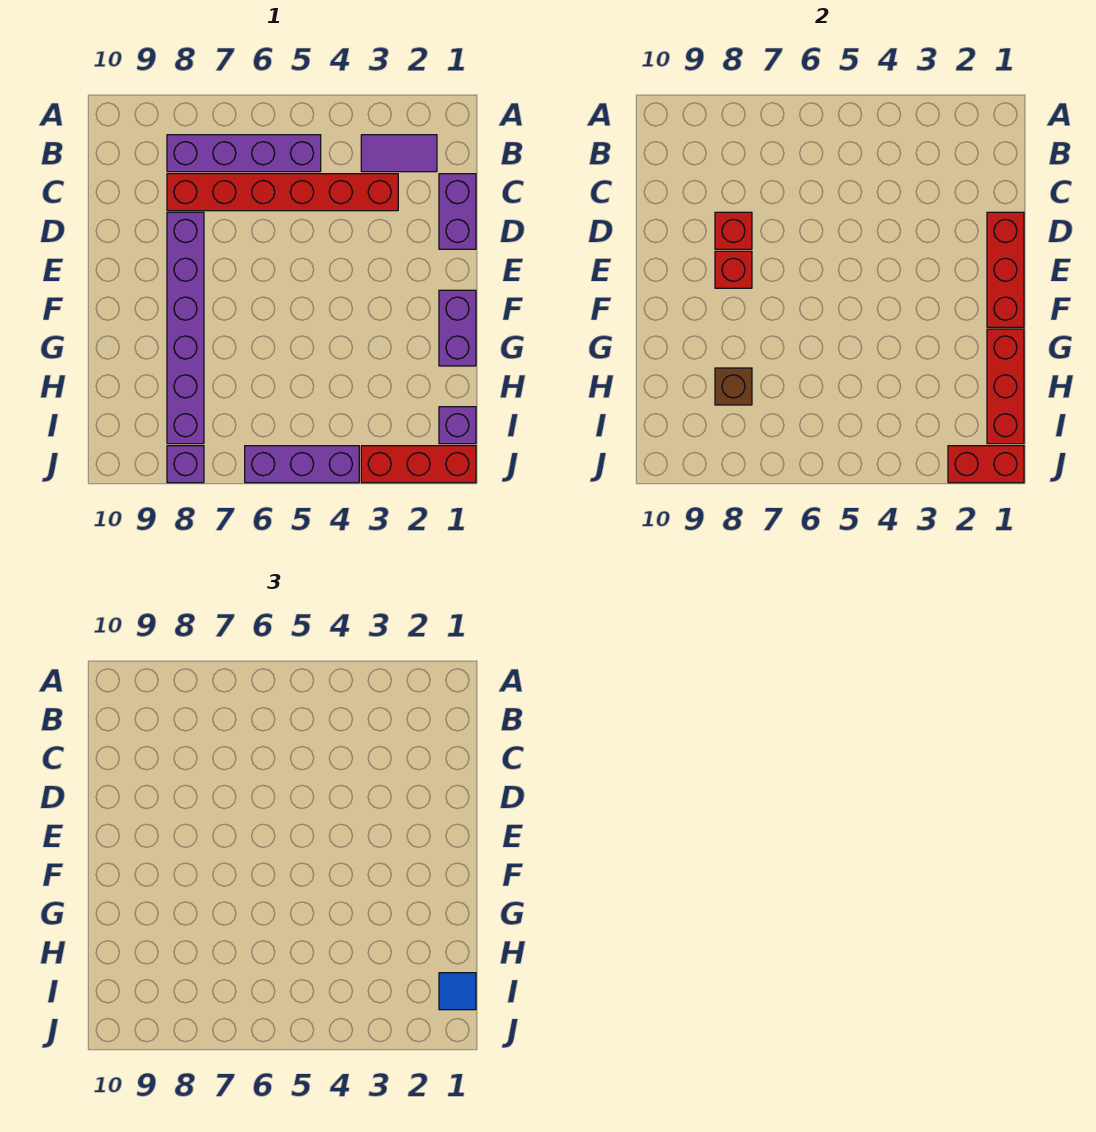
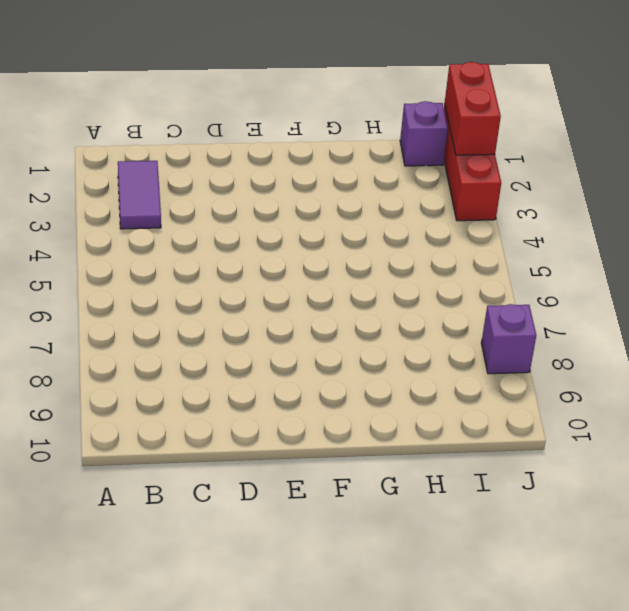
none -> purple 1x4 brick [167,135,321,172]
none -> purple 1x2 brick [439,174,476,249]
none -> red 1x6 brick [167,174,398,211]

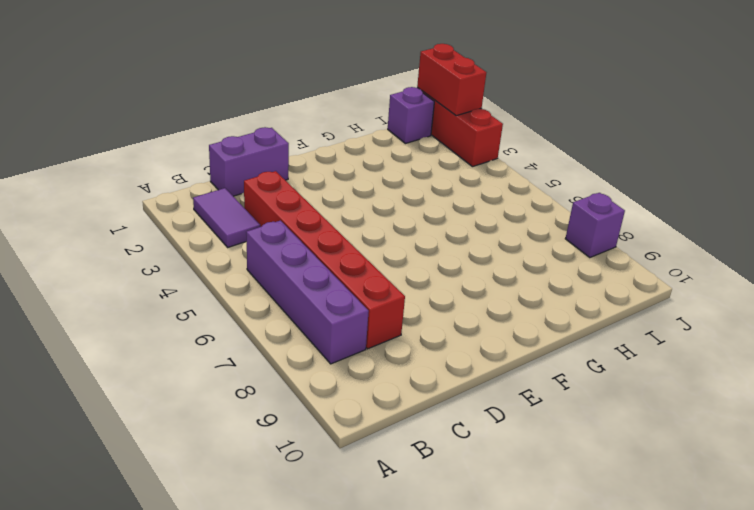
none -> purple 1x6 brick [167,212,204,444]
none -> purple 1x2 brick [439,290,476,366]
none -> purple 1x3 brick [245,446,359,483]

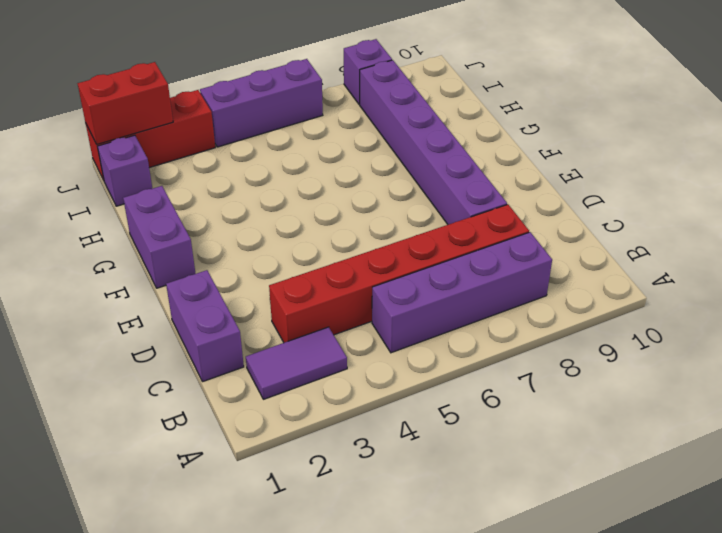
none -> red 1x3 brick [987,212,1024,327]
none -> red 1x1 brick [715,212,752,249]
none -> red 1x1 brick [715,251,752,288]

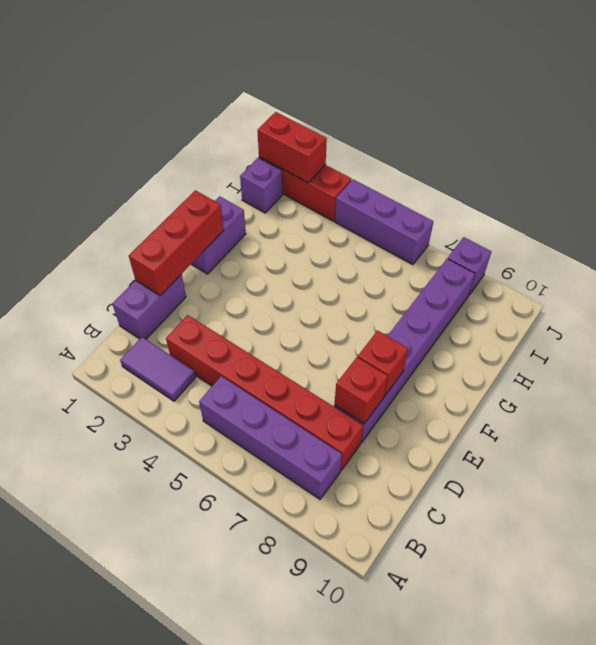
none -> red 1x3 brick [987,329,1024,444]
none -> brown 1x1 brick [715,368,752,405]
none -> blue 1x1 tile [439,973,476,1010]

